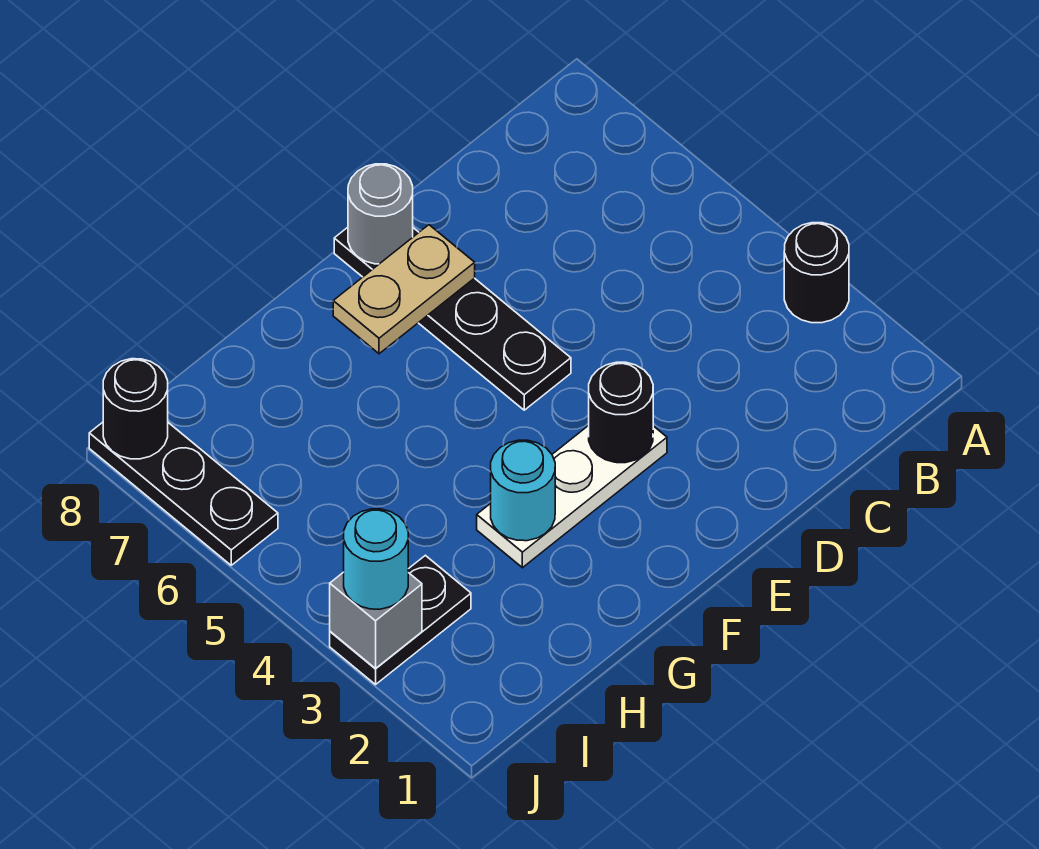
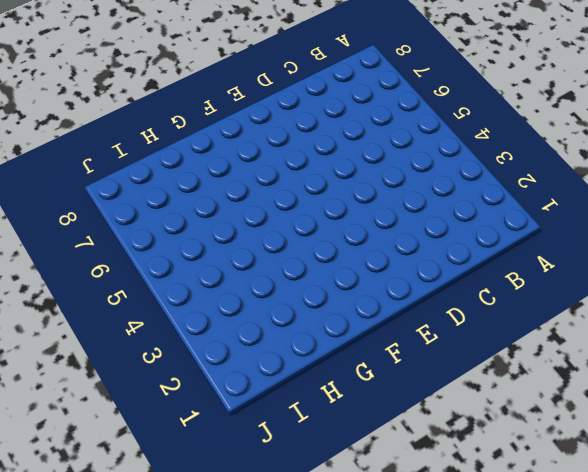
none -> black 1x1 round brick [784,223,849,323]
none -> white 1x3 plate [477,425,667,568]
none -> black 1x4 plate [334,227,571,410]

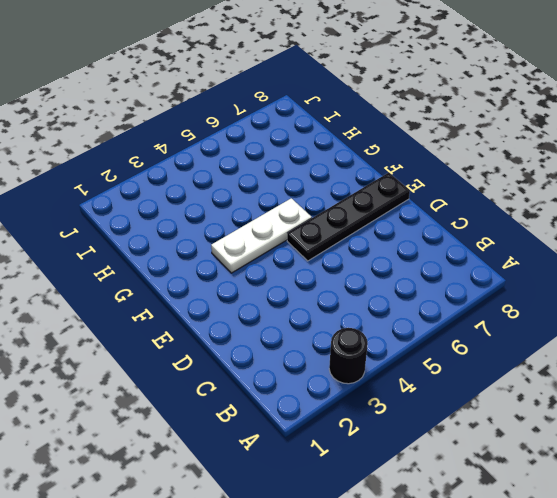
white 1x3 plate [211,198,312,273] -> white 1x3 plate turned to [477,425,667,568]
none -> black 1x2 plate [330,555,471,685]
none -> black 1x3 plate [89,422,278,565]
none -> black 1x1 round brick [589,362,653,463]

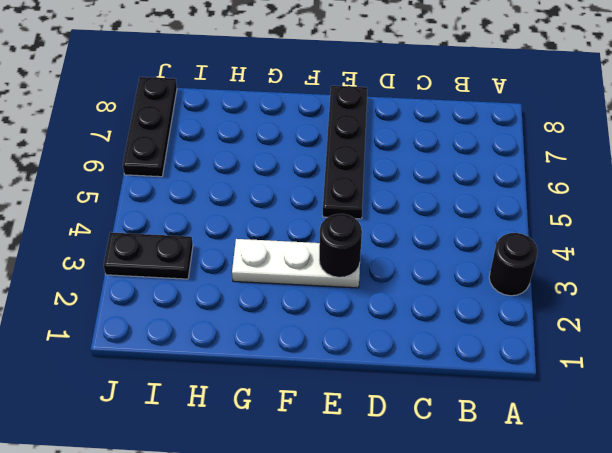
none -> tan 1x2 plate [333,225,475,354]
none -> grey 1x1 round brick [348,164,413,264]
none -> cyan 1x1 round brick [491,440,555,541]

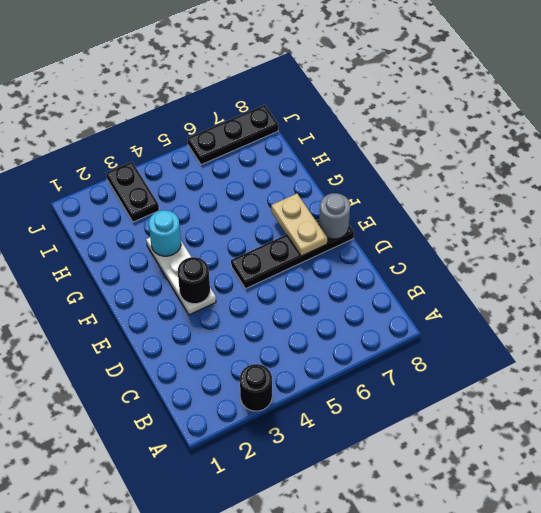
none -> grey 1x1 brick [330,572,422,668]
none -> black 1x1 round brick [103,359,168,459]
none -> cyan 1x1 round brick [344,509,408,609]

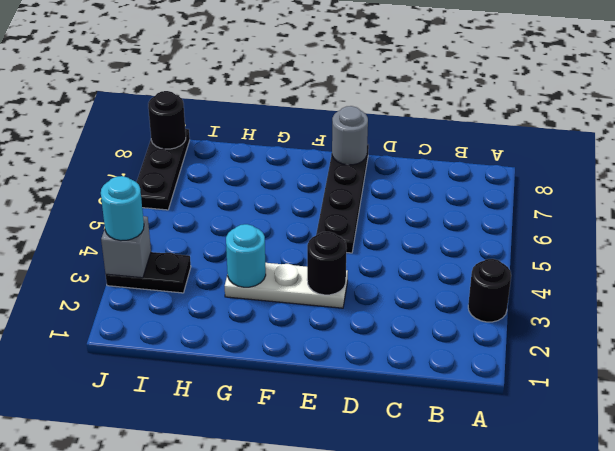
none -> tan 1x2 plate [333,225,475,354]

